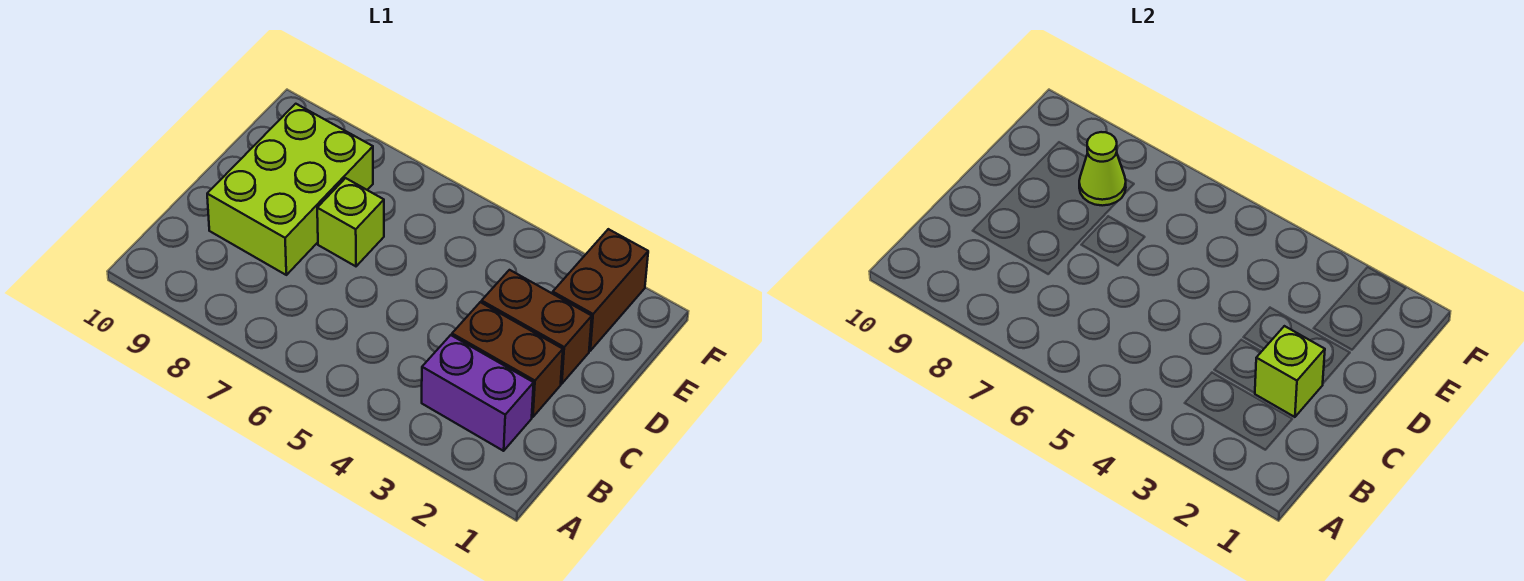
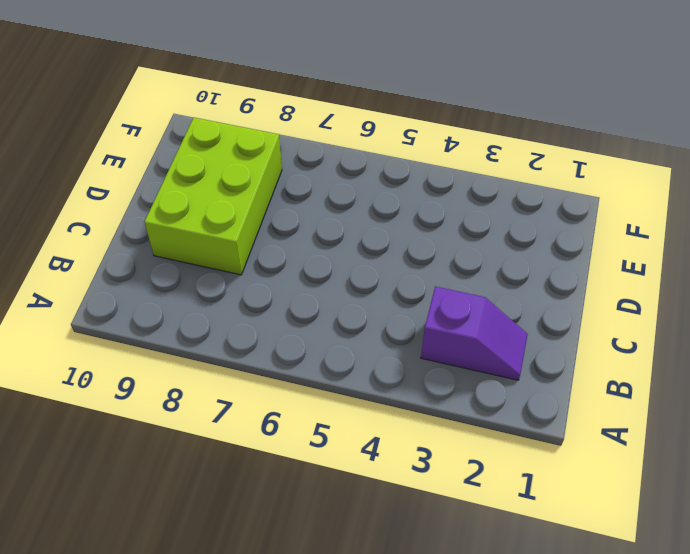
purple 1x2 slope [421,286,528,380] -> purple 1x2 brick [422,335,534,451]
none -> brown 1x2 brick [452,302,563,417]
none -> brown 1x2 brick [482,270,592,384]

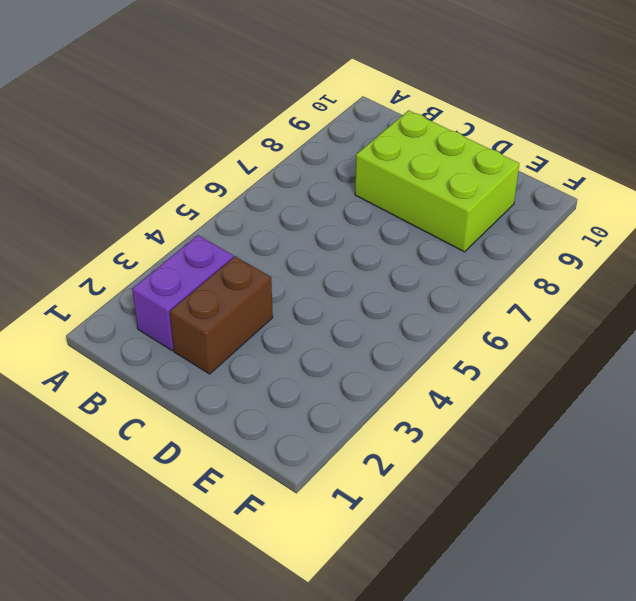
none -> brown 1x2 brick [482,270,592,384]
none -> lime 1x1 brick [317,178,384,266]

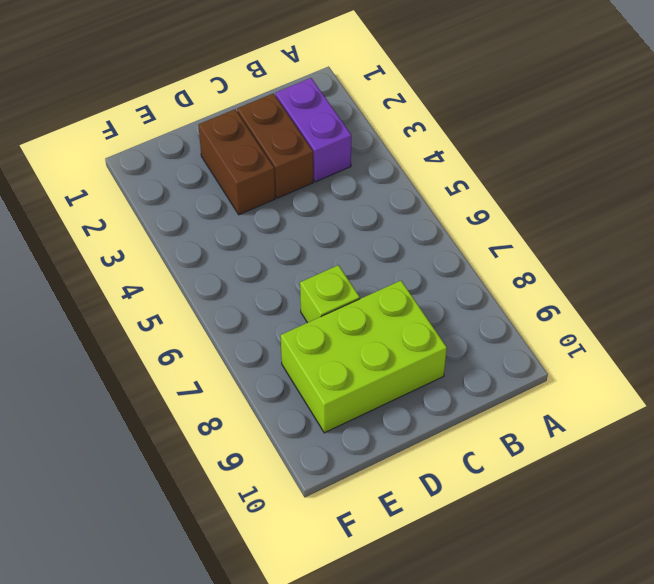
none -> brown 1x2 brick [553,229,648,351]
none -> lime 1x1 brick [1255,326,1325,417]

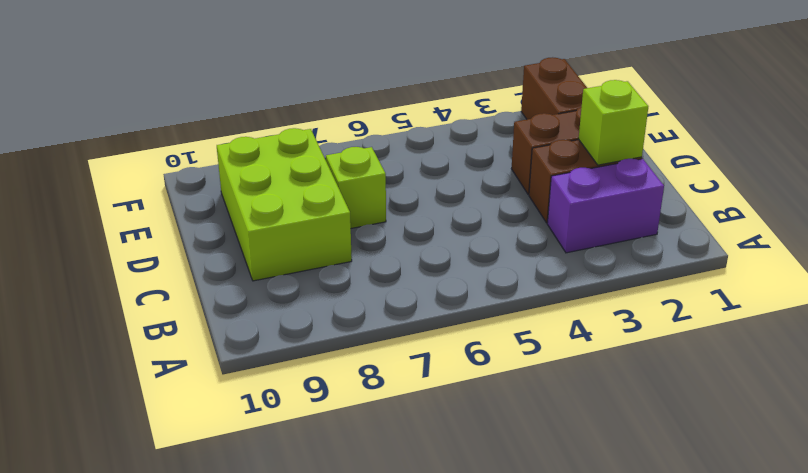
none -> lime 1x1 cone [1079,132,1126,206]

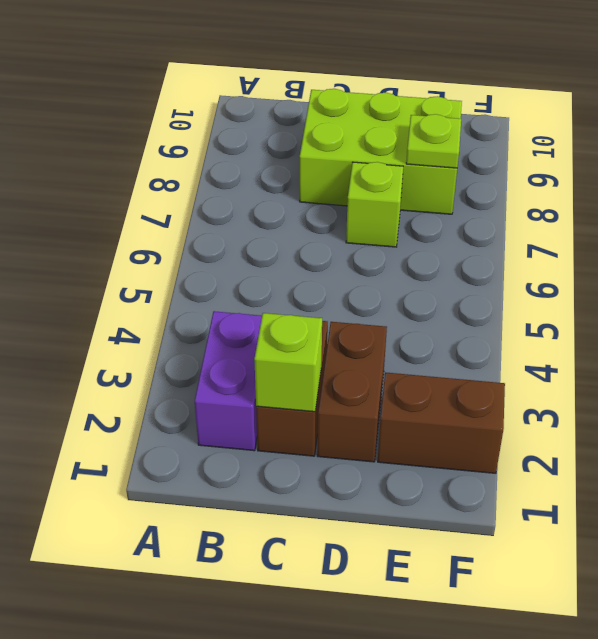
lime 1x1 plate [406,114,461,168] -> lime 1x1 cone [1079,132,1126,206]

